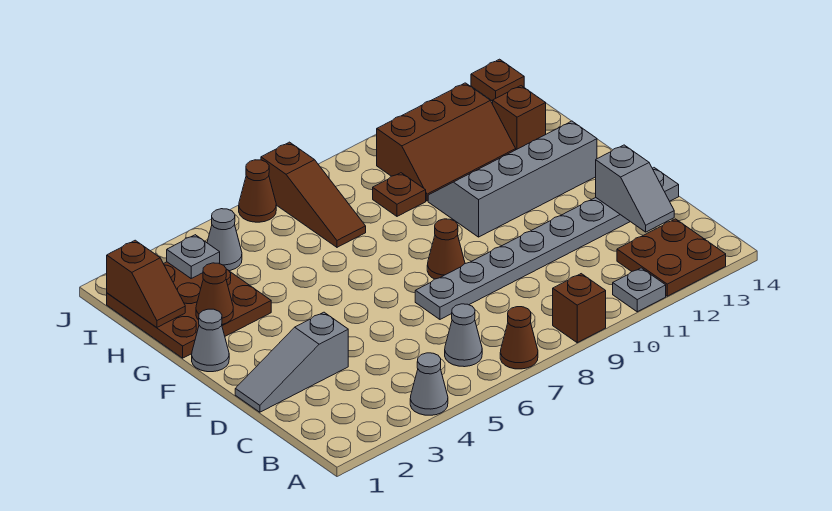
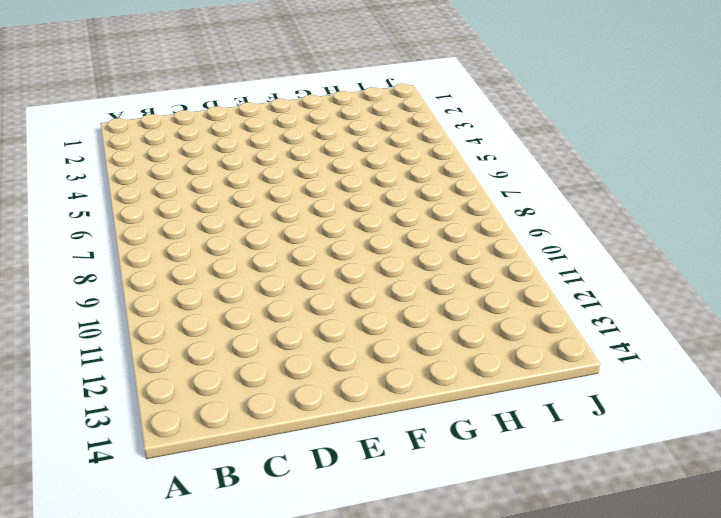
none -> grey 1x1 cone [410,353,448,415]
none -> brown 1x1 cone [500,307,538,369]
none -> brown 1x1 brick [553,274,606,343]

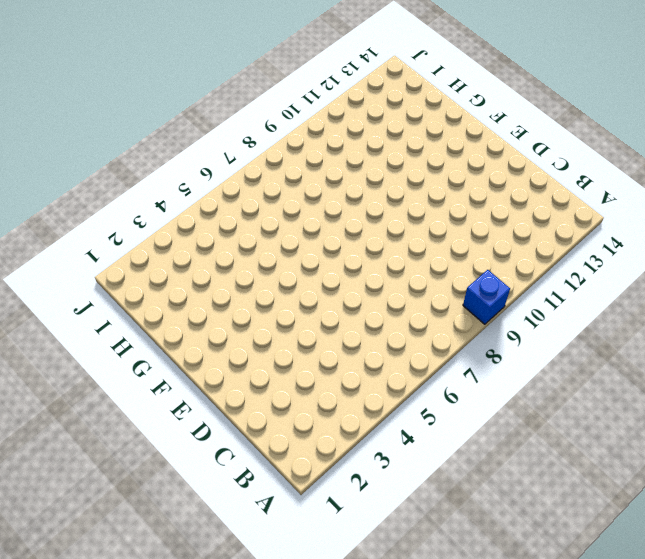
blue 1x1 brick [463,270,510,324] -> brown 1x1 brick [553,274,606,343]
none -> grey 1x1 cone [410,353,448,415]
none -> brown 1x1 cone [500,307,538,369]
none -> grey 1x1 plate [613,268,666,312]

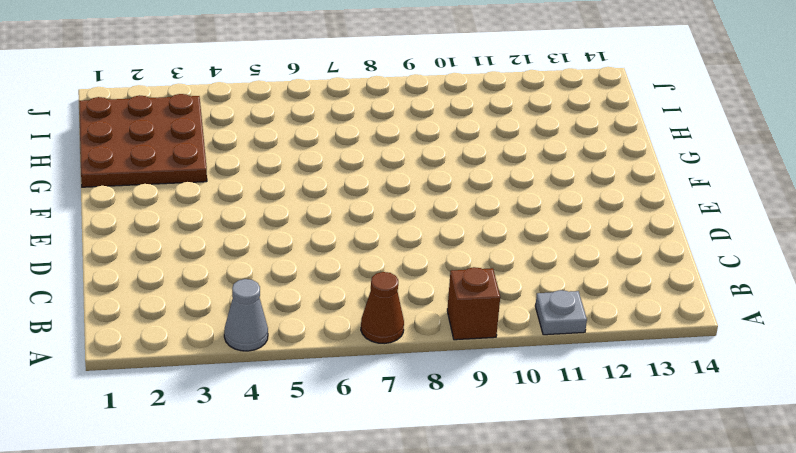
none -> brown 2x2 plate [617,219,726,296]
none -> grey 1x1 cone [445,304,482,367]
none -> grey 1x3 slope [235,312,348,412]

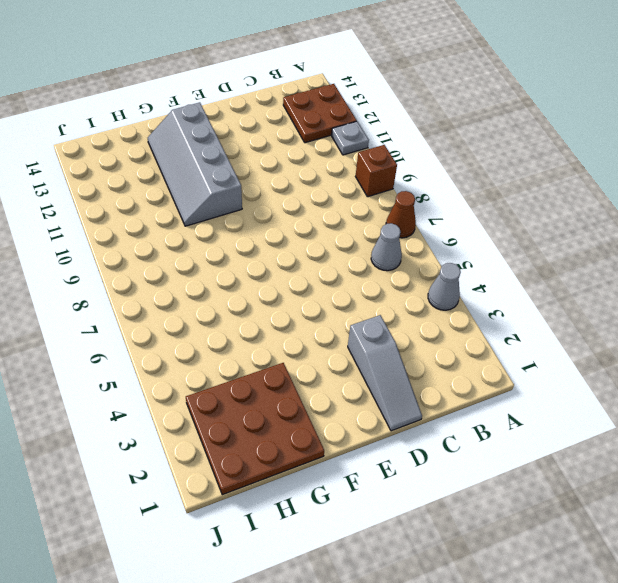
none -> grey 1x8 plate [415,168,679,319]
none -> brown 1x1 cone [427,219,465,279]
none -> grey 1x1 cone [192,309,229,372]

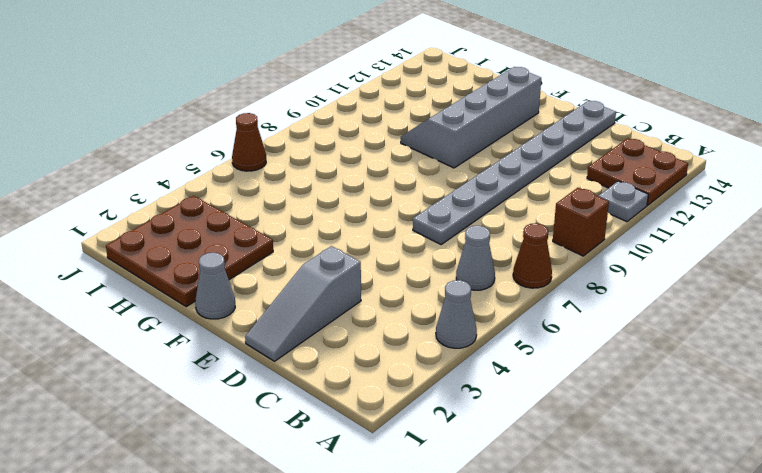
none -> brown 1x1 cone [427,219,465,279]
none -> brown 1x3 slope [261,142,366,247]
none -> brown 1x1 plate [373,173,426,216]

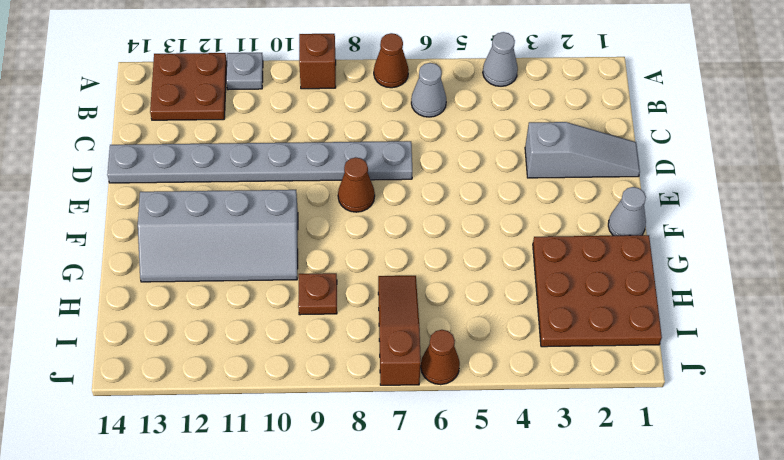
none -> brown 2x3 slope [377,83,516,201]
none -> brown 1x1 brick [493,86,546,150]
none -> grey 1x1 cone [207,209,242,271]

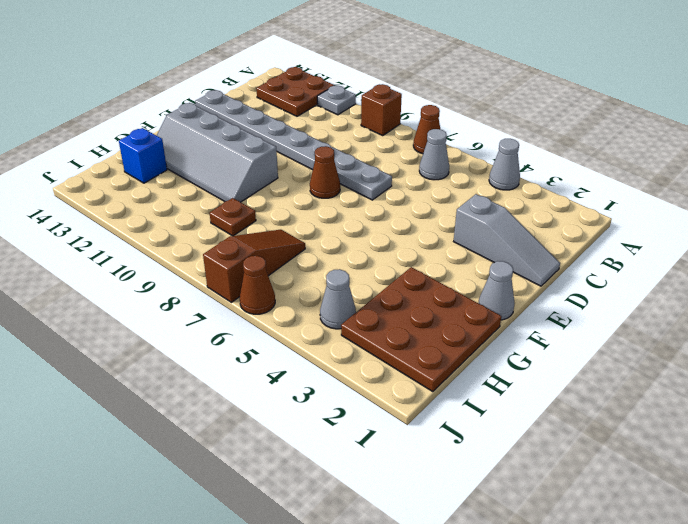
blue 1x1 brick [119,128,167,183] -> brown 1x1 brick [493,86,546,150]
none -> brown 2x3 slope [377,83,516,201]
none -> brown 1x1 plate [471,59,524,101]
none -> grey 1x2 slope [596,145,674,232]

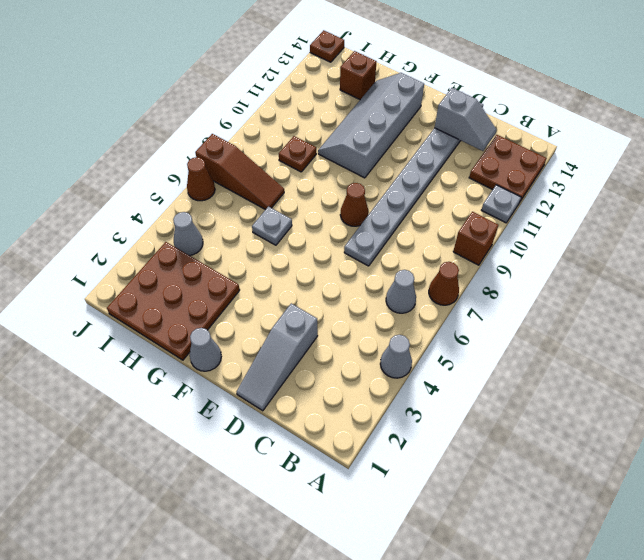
grey 1x1 plate [252,207,292,245] -> grey 1x1 plate moved to [167,235,220,278]
none -> brown 2x3 slope [377,83,516,201]
none -> brown 1x1 cone [196,263,233,325]
none -> brown 1x2 slope [107,240,185,328]

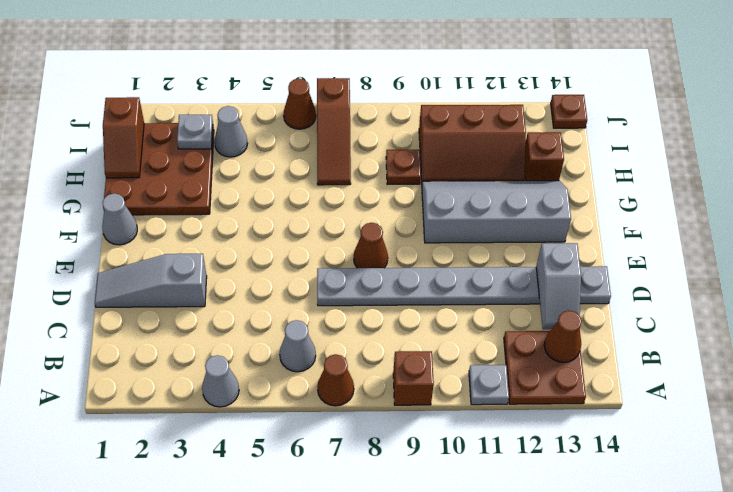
brown 1x1 cone [544,311,582,362] -> brown 1x1 cone moved to [196,263,233,325]

